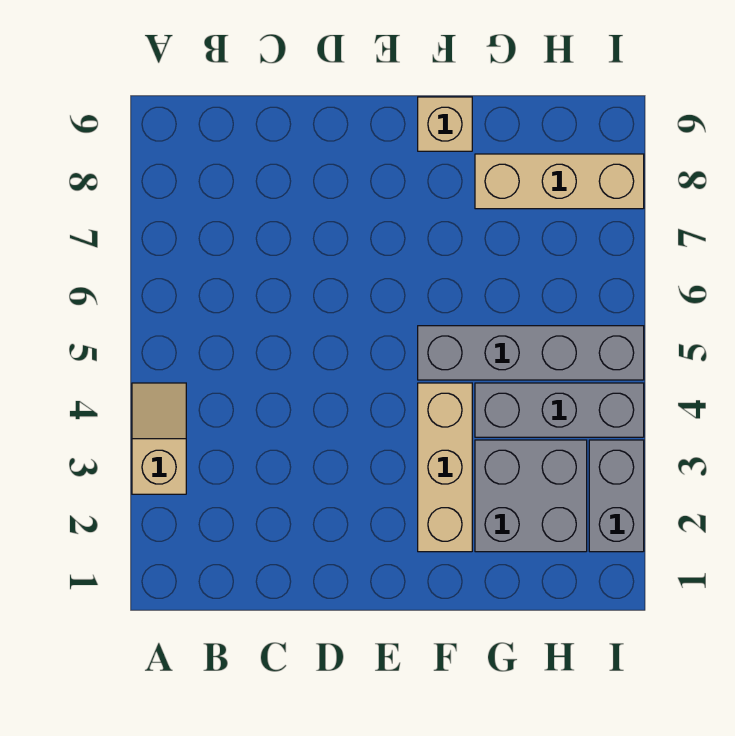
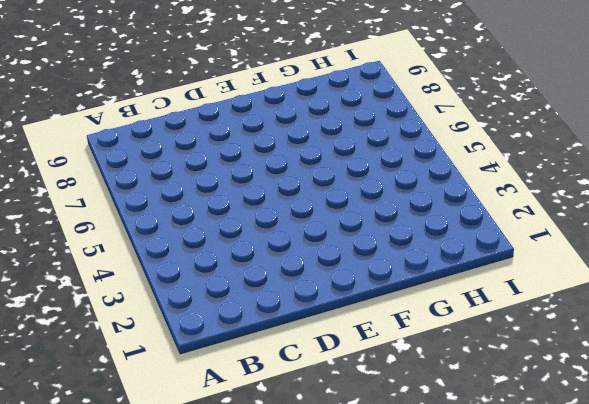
none -> tan 1x2 slope [132,383,186,494]
none -> tan 1x3 brick [418,383,472,552]

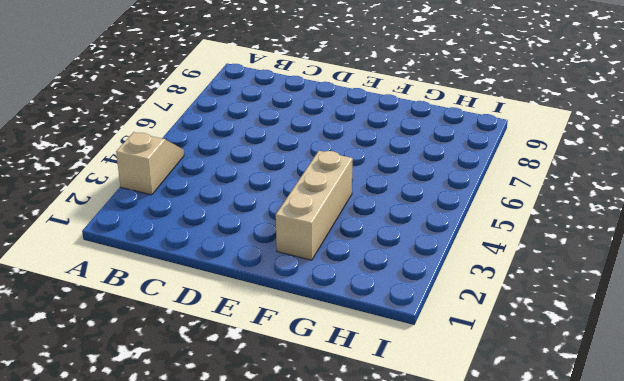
none -> grey 1x4 brick [418,326,644,380]
none -> tan 1x1 brick [418,97,472,151]

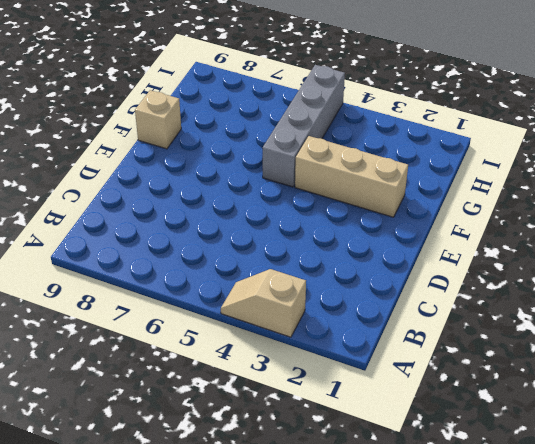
none -> grey 2x2 brick [475,440,587,552]
none -> grey 1x3 brick [475,383,644,437]

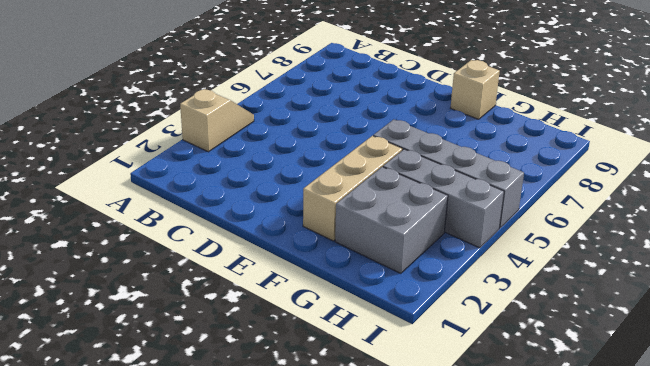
none -> tan 1x3 brick [475,154,644,209]
none -> grey 1x2 brick [589,440,644,552]

